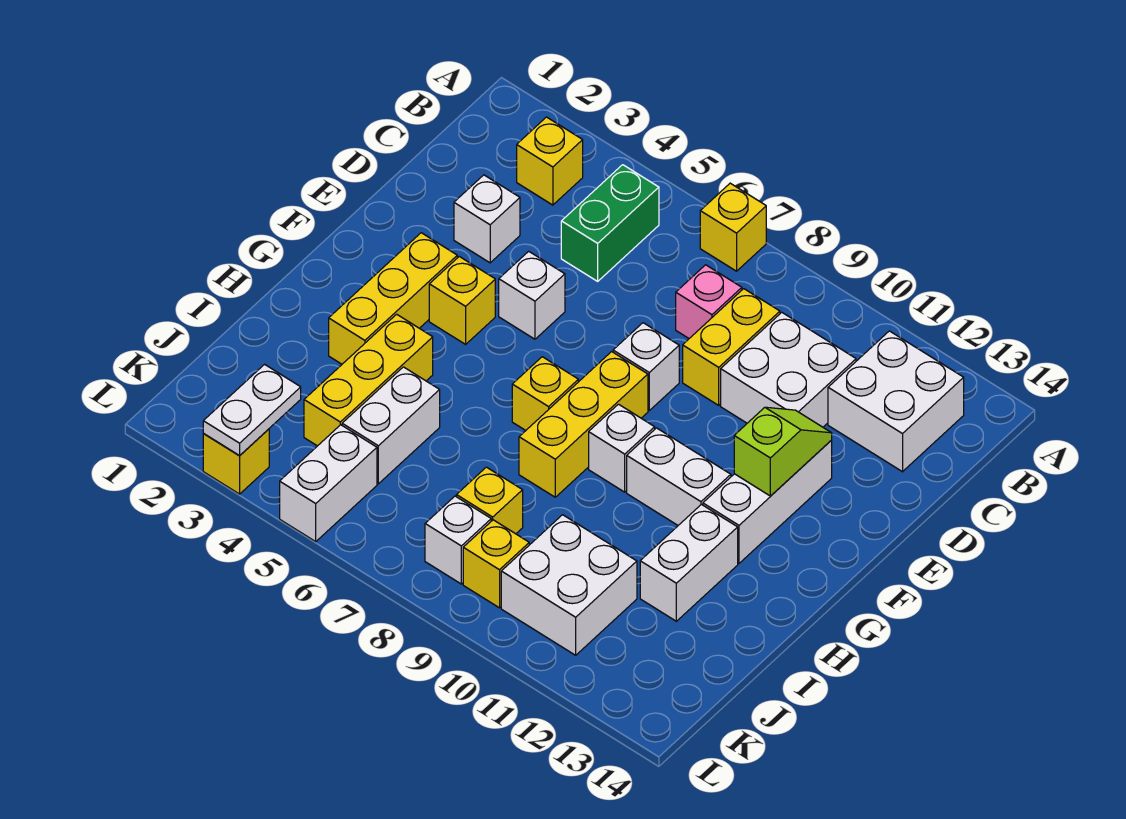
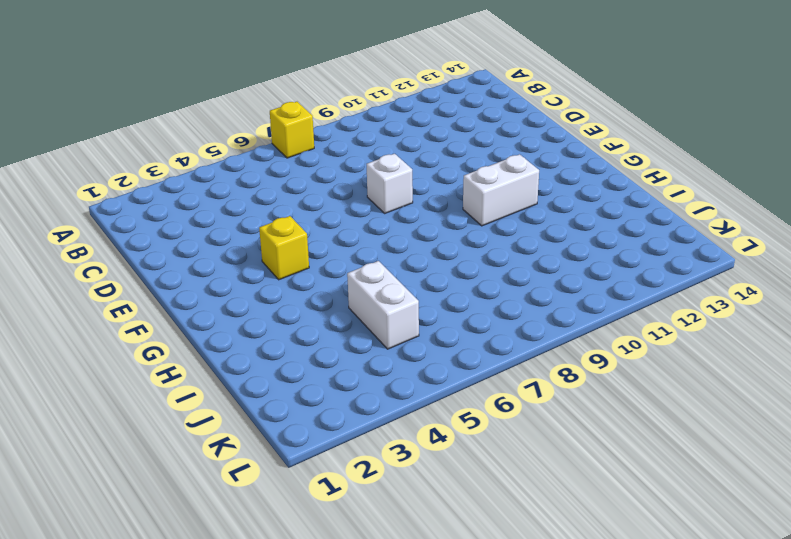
none -> yellow 1x1 brick [517,117,583,205]
none -> green 1x2 brick [561,165,659,281]
none -> white 2x2 brick [828,331,964,472]

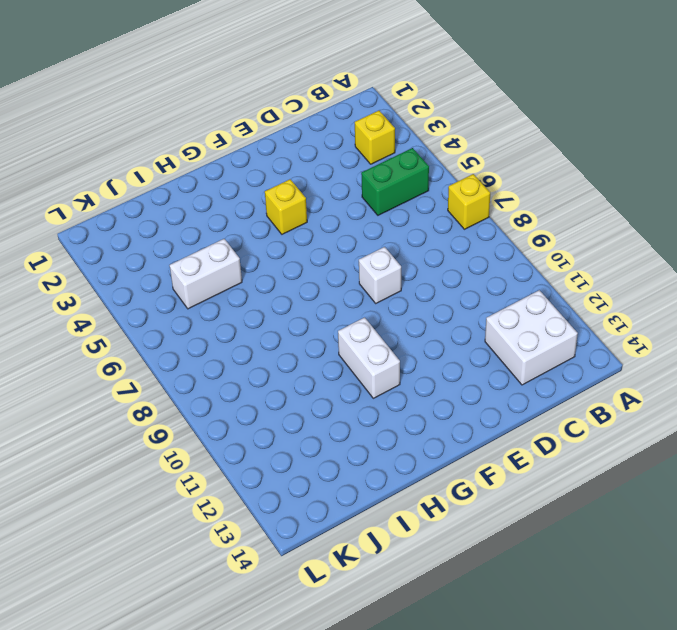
none -> pink 1x1 brick [676,265,742,338]
none -> yellow 1x2 brick [683,289,780,405]
none -> white 2x2 brick [721,312,856,427]

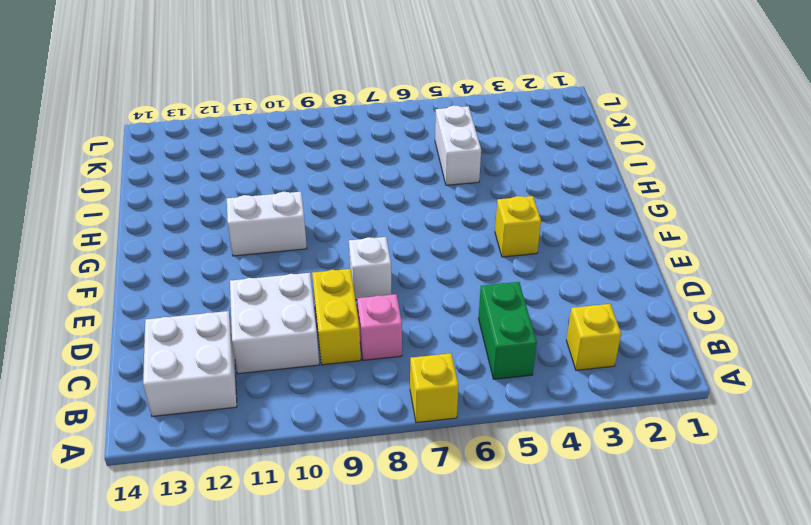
none -> white 1x1 brick [454,175,520,263]
none -> white 1x1 brick [499,251,565,339]
none -> white 1x3 brick [703,440,832,563]

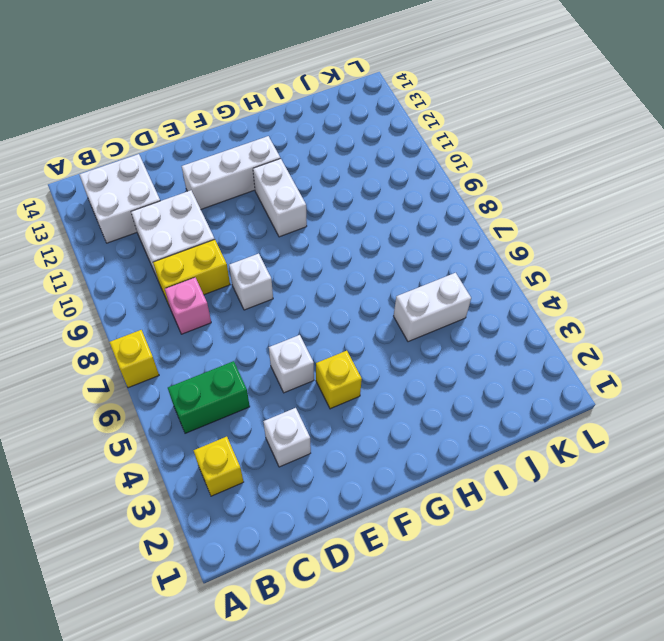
none -> yellow 1x3 brick [329,233,457,364]
none -> yellow 1x3 brick [519,352,648,497]
none -> yellow 1x1 brick [512,357,578,430]

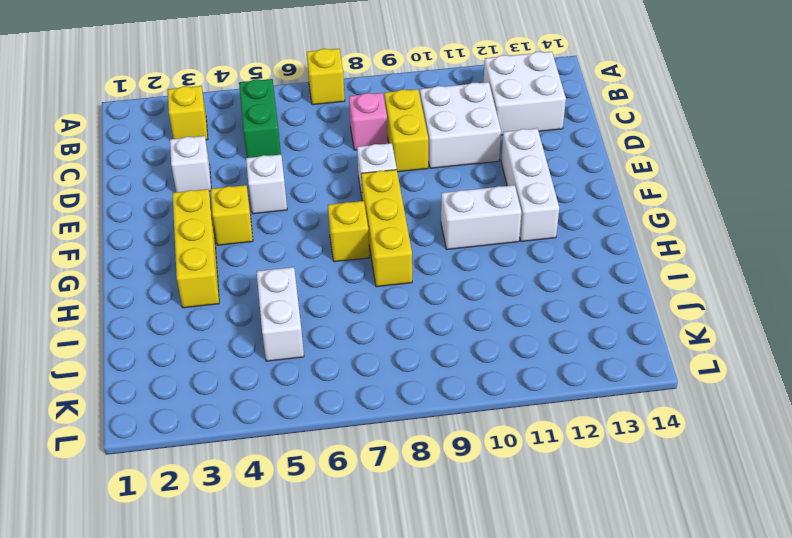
none -> white 1x1 brick [589,404,655,492]
none -> yellow 1x3 brick [304,314,433,446]
none -> white 1x2 brick [640,504,738,621]

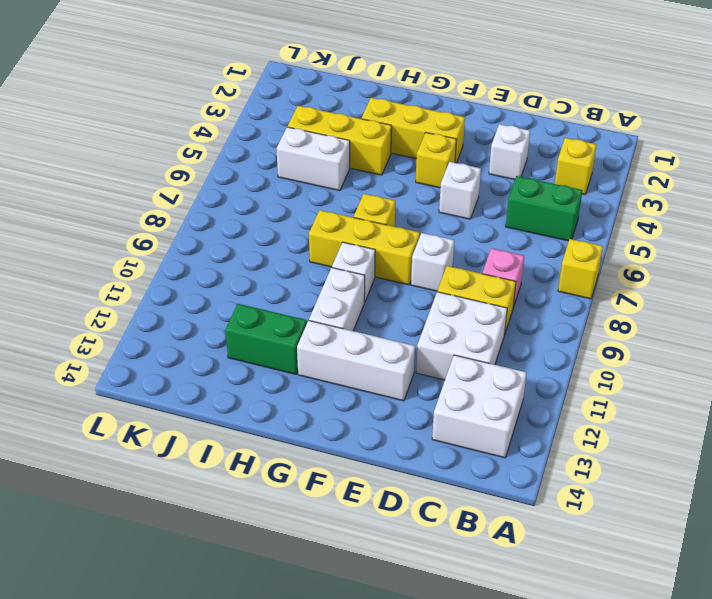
green 1x2 brick [225,304,307,374] -> white 1x2 brick [640,504,738,621]
none -> yellow 1x1 brick [456,467,523,534]
none -> white 2x2 brick [501,515,637,655]
none -> white 1x2 brick [280,425,377,542]

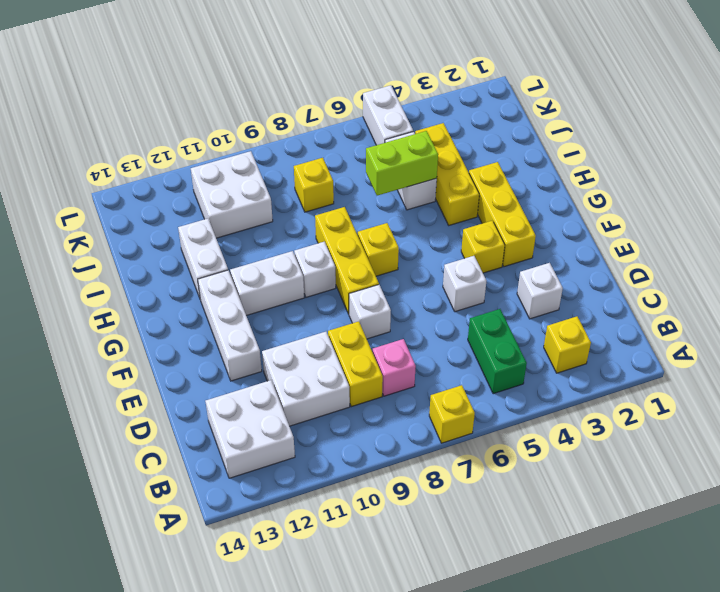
lime 1x2 brick [366,131,438,196] -> none
none -> white 1x1 brick [425,496,491,584]
none -> yellow 1x1 brick [463,520,529,608]
none -> yellow 1x1 brick [203,429,269,494]

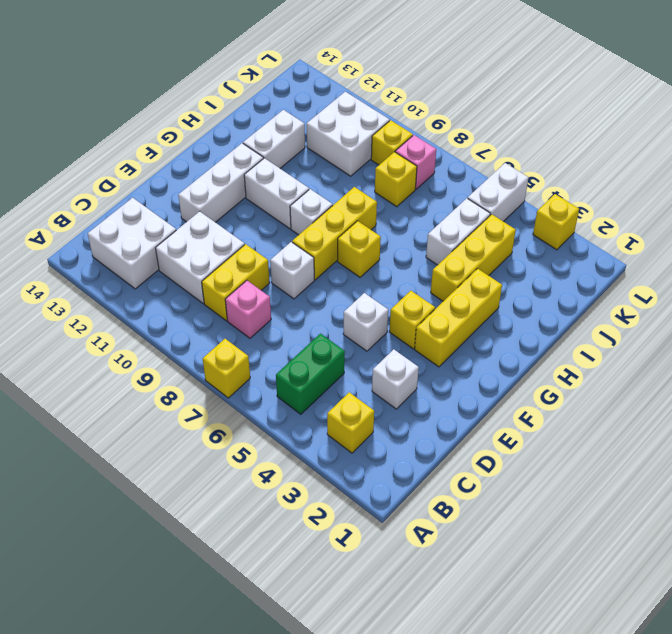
pink 1x1 brick [395,135,436,189] -> white 1x1 brick [425,496,491,584]
none -> lime 1x2 slope [734,407,832,496]
none -> white 1x2 plate [203,364,301,456]

